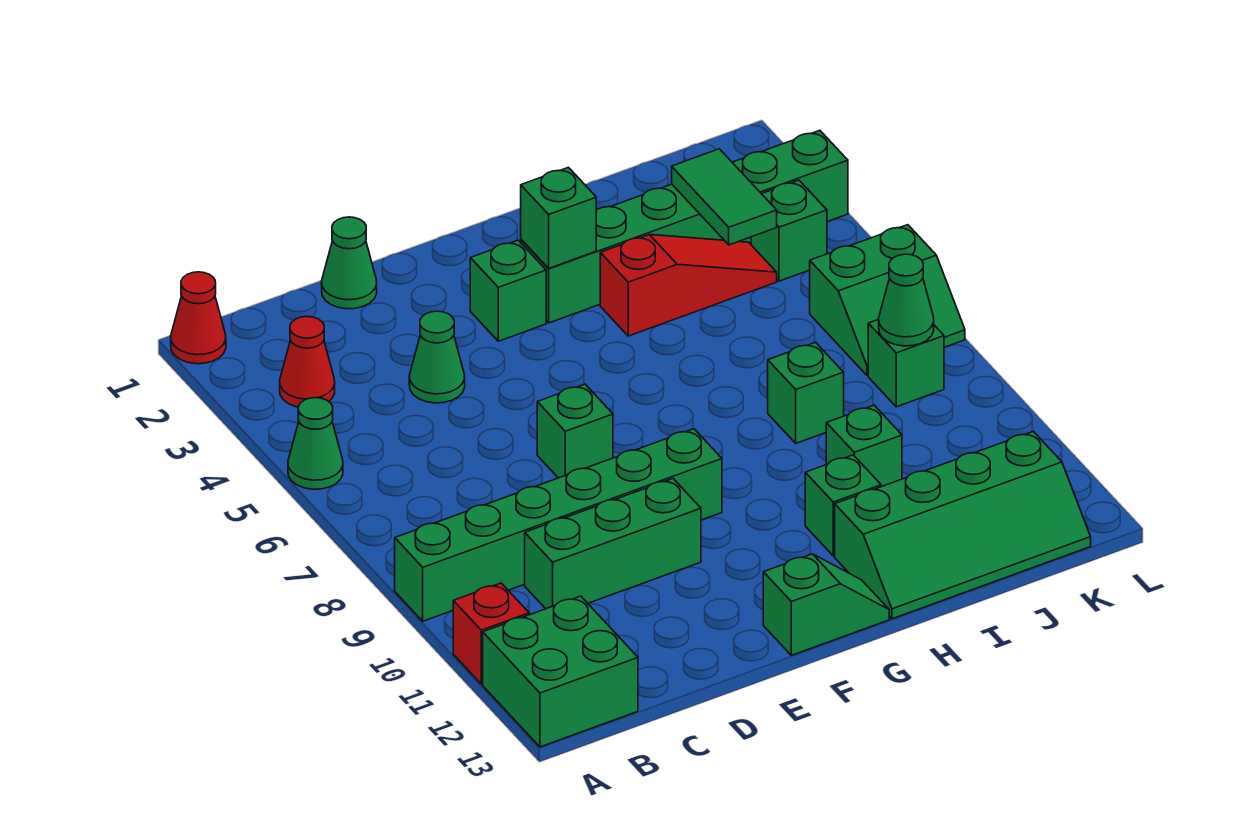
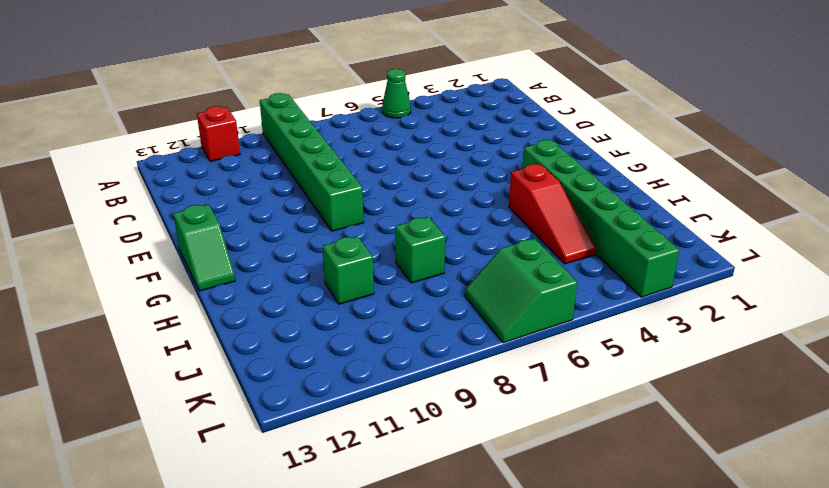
none -> red 1x1 cone [171,272,226,364]
none -> green 2x2 brick [483,596,638,747]
none -> red 1x1 cone [280,317,335,407]

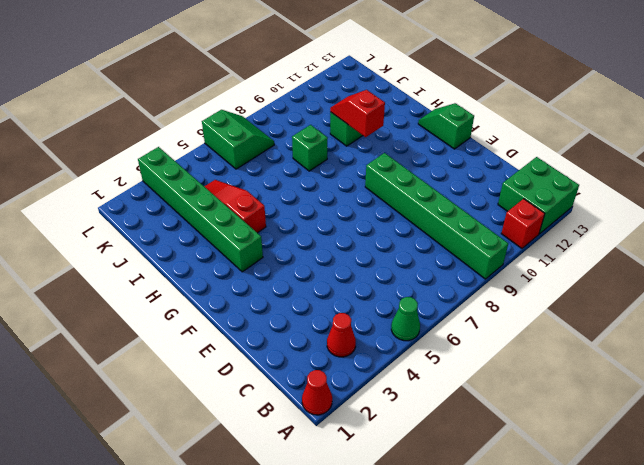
red 1x2 slope [330,90,385,137] -> none
none -> green 1x3 brick [525,479,701,609]
none -> green 1x1 cone [322,217,377,309]
none -> green 1x1 cone [409,311,465,403]

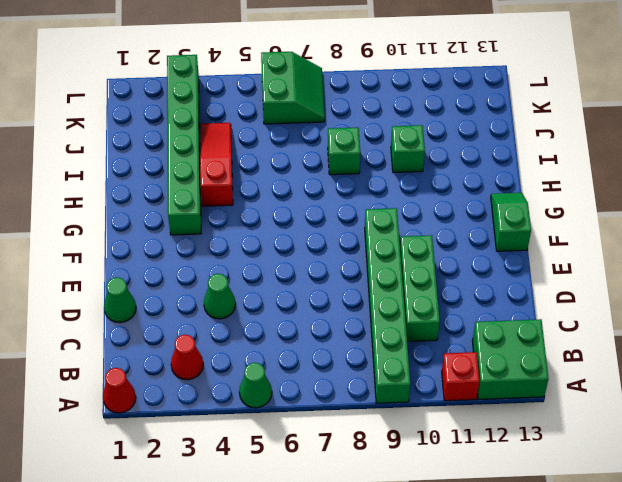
none -> green 1x1 brick [537,384,613,478]
none -> green 1x1 brick [470,240,546,341]
none -> green 1x1 brick [805,455,881,556]

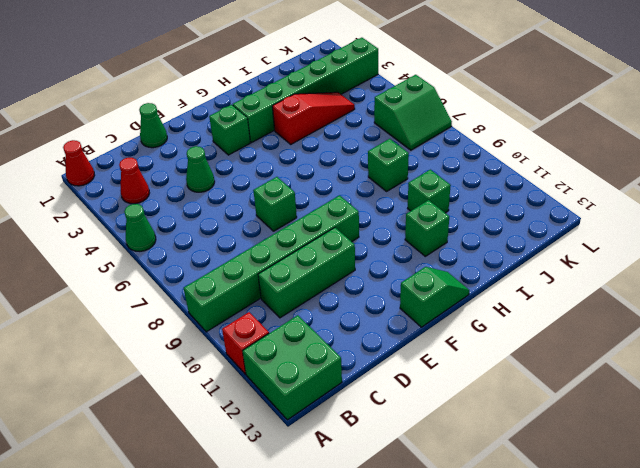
none -> green 2x4 slope [835,431,1091,619]
none -> green 1x1 brick [751,180,827,281]
none -> green 1x1 brick [868,319,944,407]

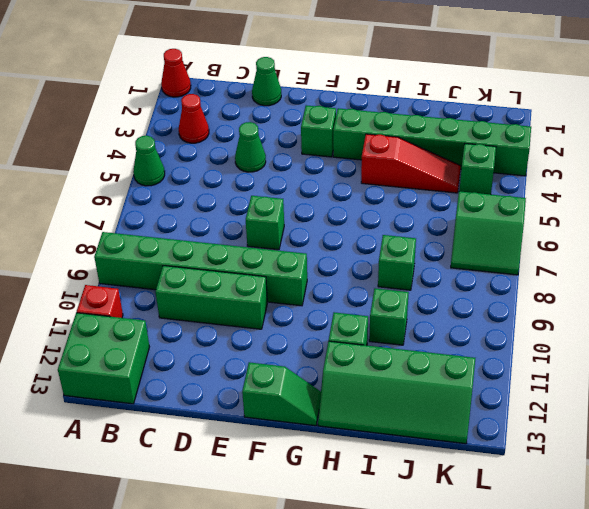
none -> green 1x1 brick [868,319,944,407]
none -> green 1x1 brick [521,167,596,268]
none -> green 1x2 tile [672,149,777,245]

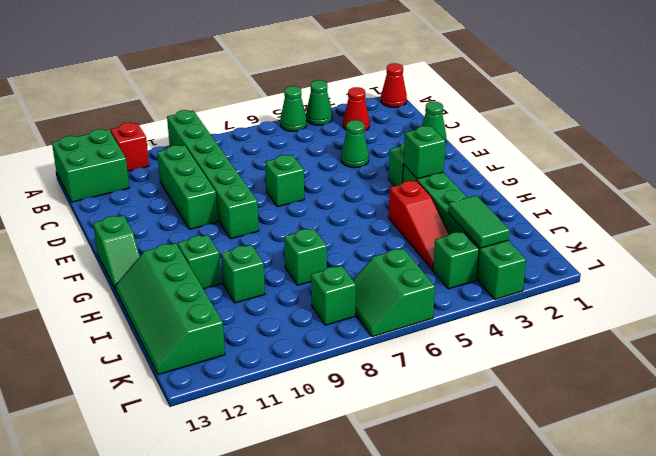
green 1x1 cone [306,80,332,125] -> green 1x1 cone moved to [879,254,934,346]
green 1x2 tile [448,195,510,248] -> green 1x2 tile turned to [672,149,777,245]

